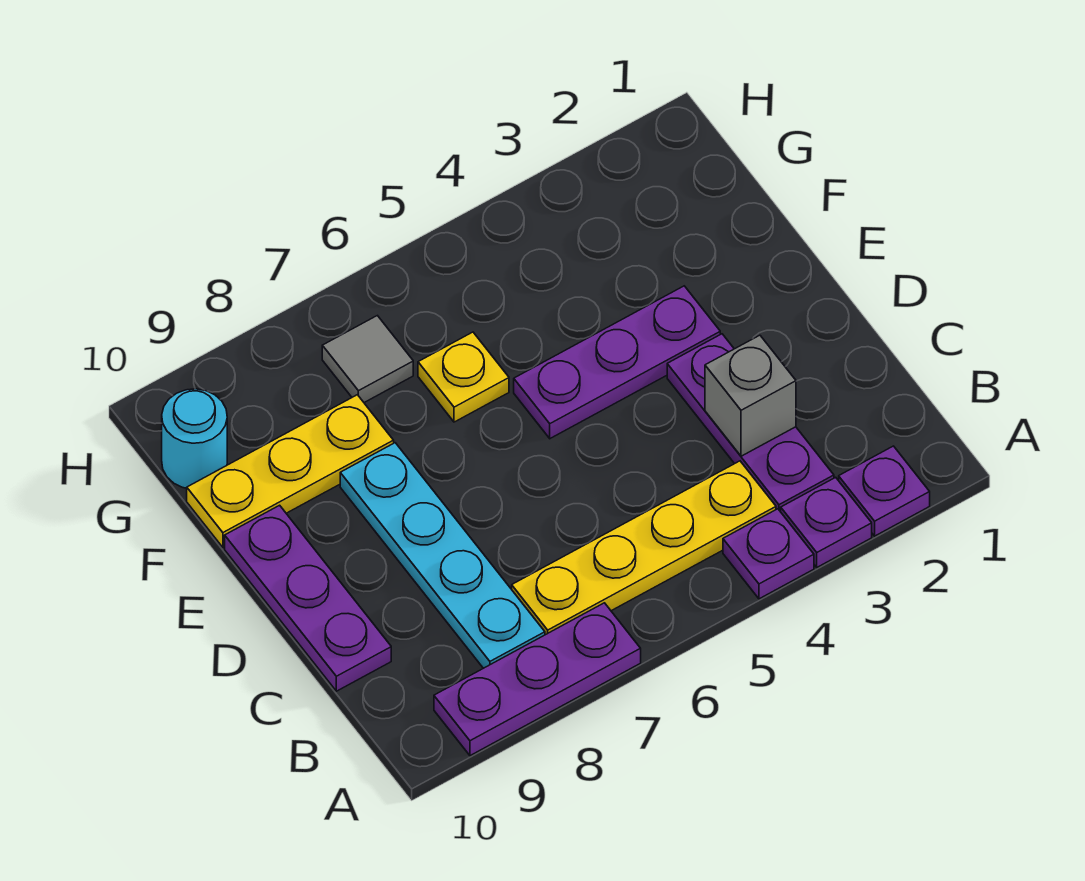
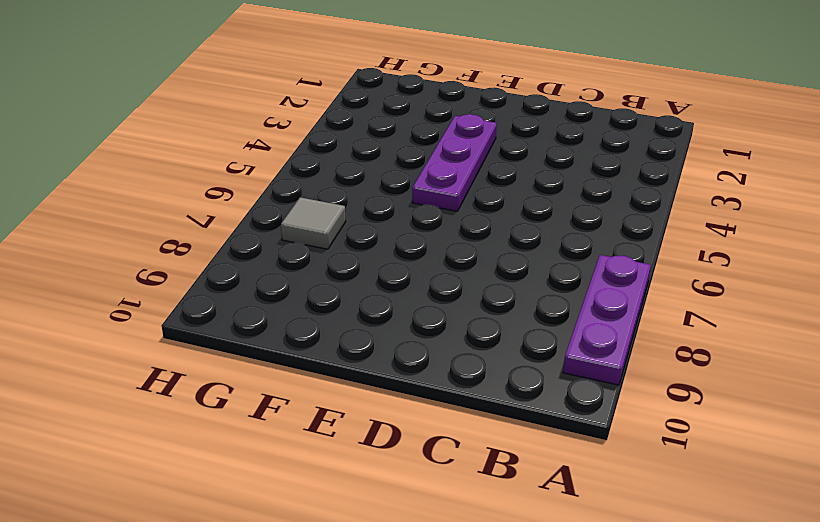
none -> purple 1x1 plate [839,446,930,536]
none -> purple 1x1 plate [781,477,872,567]
none -> purple 1x1 plate [723,509,814,599]

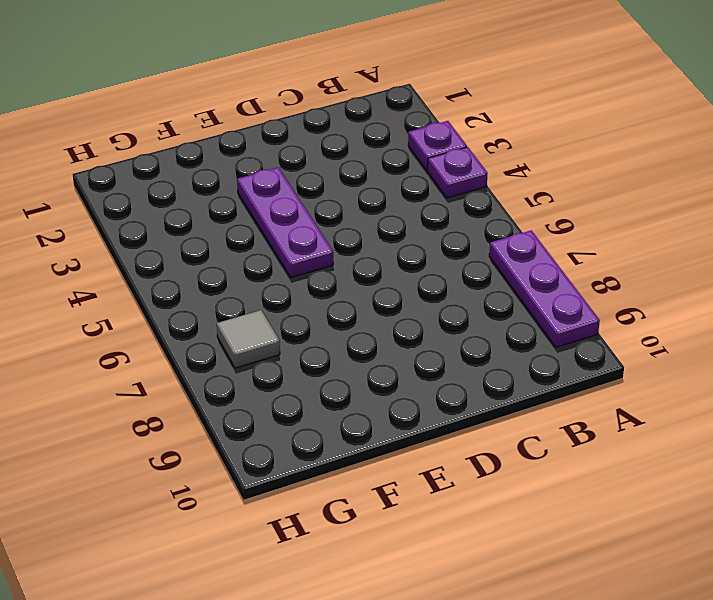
none -> purple 1x1 plate [839,446,930,536]
none -> purple 1x3 plate [667,334,834,512]
none -> yellow 1x4 plate [512,461,776,635]

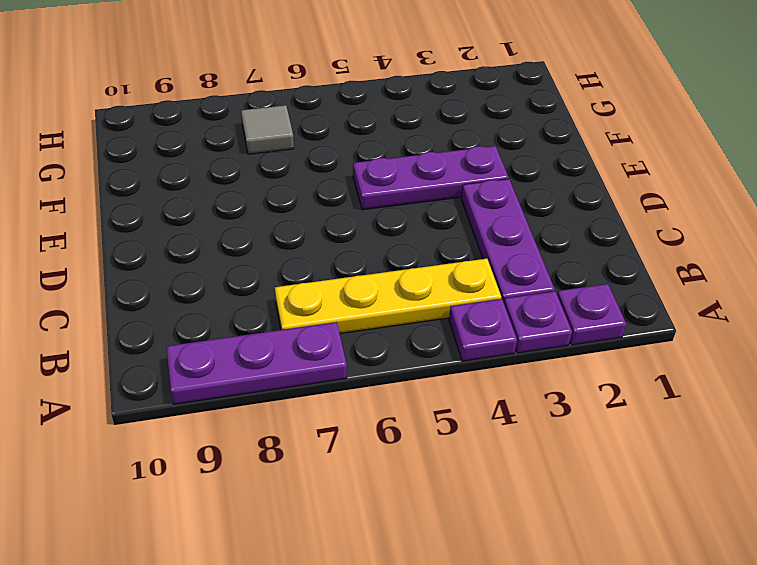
none -> cyan 1x4 plate [340,443,545,668]
none -> purple 1x3 plate [225,505,391,691]
none -> yellow 1x1 plate [418,332,509,422]

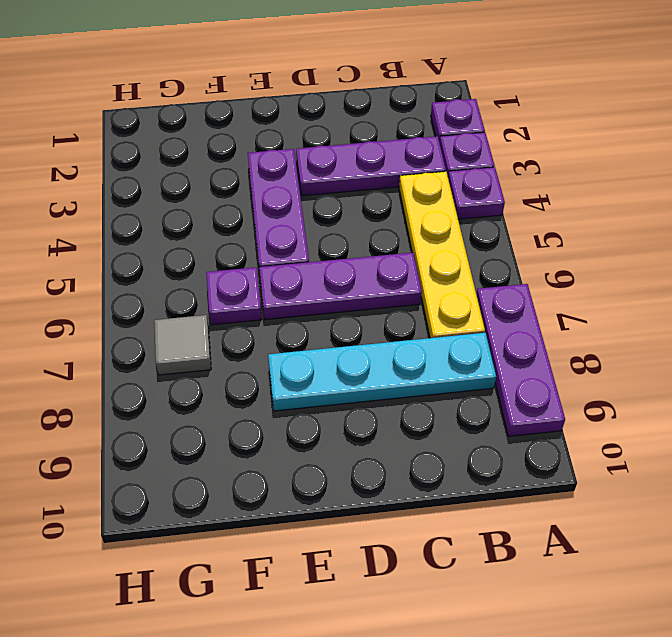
purple 1x3 plate [259,253,422,320] -> purple 1x3 plate moved to [225,505,391,691]
purple 1x1 plate [206,267,262,325] -> yellow 1x1 plate [418,332,509,422]
none -> yellow 1x3 plate [187,395,394,547]
none -> cyan 1x1 round brick [162,389,227,488]
none -> grey 1x1 brick [705,335,796,456]

